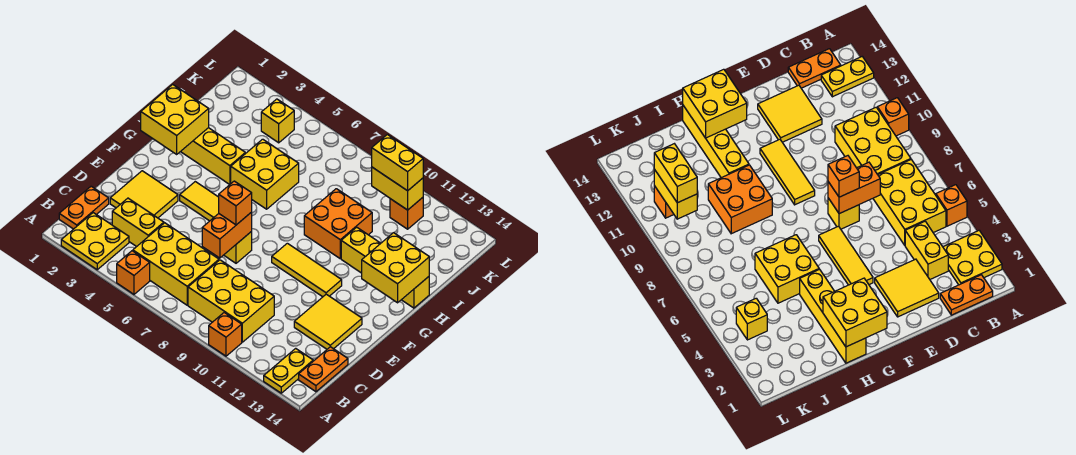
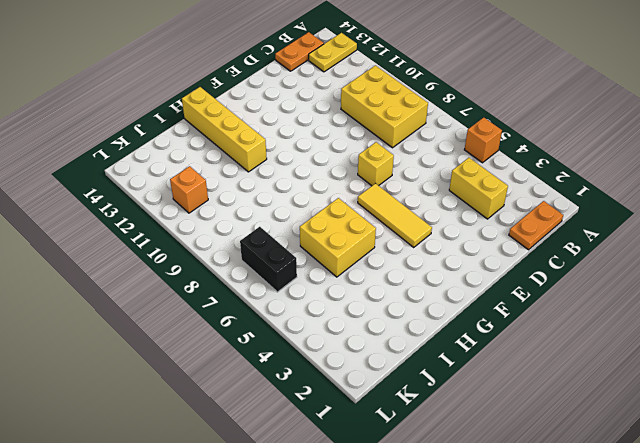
black 1x2 brick [240,227,297,292] -> none
none -> yellow 2x2 plate [61,213,129,270]
none -> orange 1x1 brick [209,313,242,356]
none -> yellow 2x3 brick [133,223,219,305]

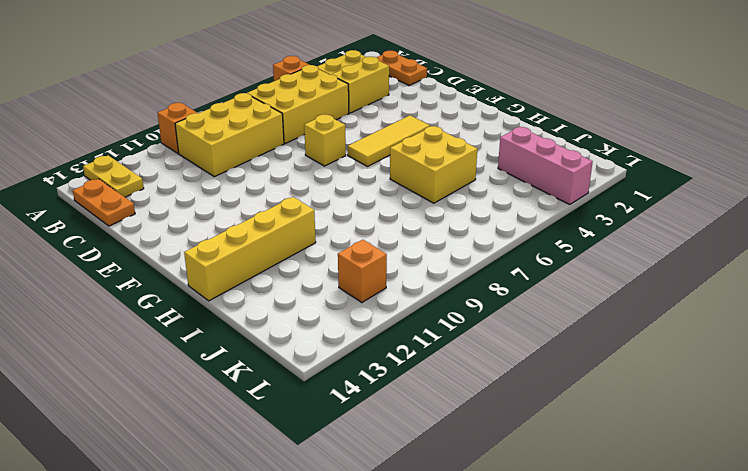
pink 1x3 brick [498,127,593,204] -> none
none -> yellow 2x2 tile [110,171,178,218]
none -> yellow 2x2 tile [294,294,362,349]
none -> yellow 1x3 tile [272,243,342,297]

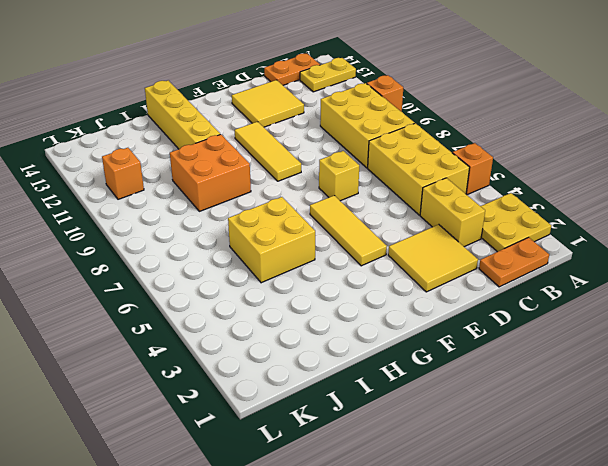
none -> yellow 1x4 brick [181,128,245,185]
none -> yellow 1x1 brick [261,99,294,143]
none -> orange 1x2 brick [202,212,252,258]

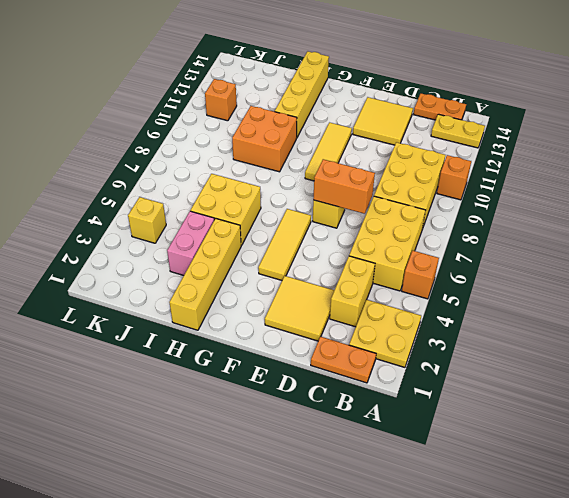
pink 1x2 brick [167,211,214,275] -> none
none -> yellow 2x2 brick [141,84,209,154]
none -> yellow 2x2 brick [362,233,429,303]
none -> yellow 1x2 brick [372,167,423,210]

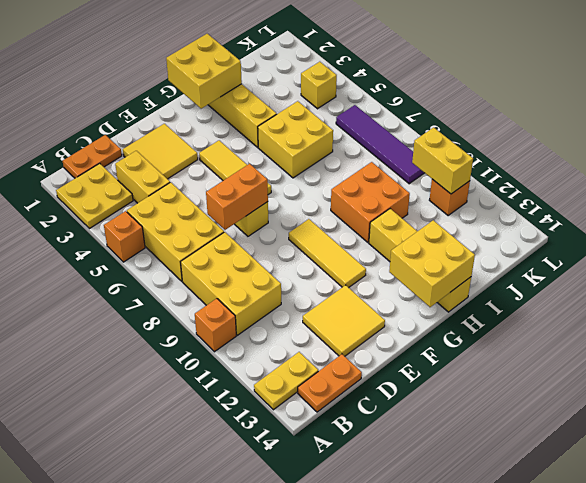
purple 1x4 tile [336,105,424,184] -> none
none -> orange 1x1 brick [219,181,252,225]
none -> yellow 1x2 brick [372,135,423,191]

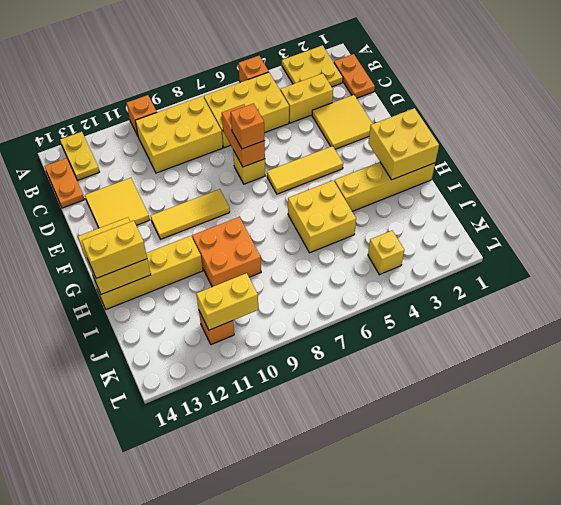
yellow 1x2 brick [82,221,147,278] -> yellow 1x2 brick moved to [372,135,423,191]

